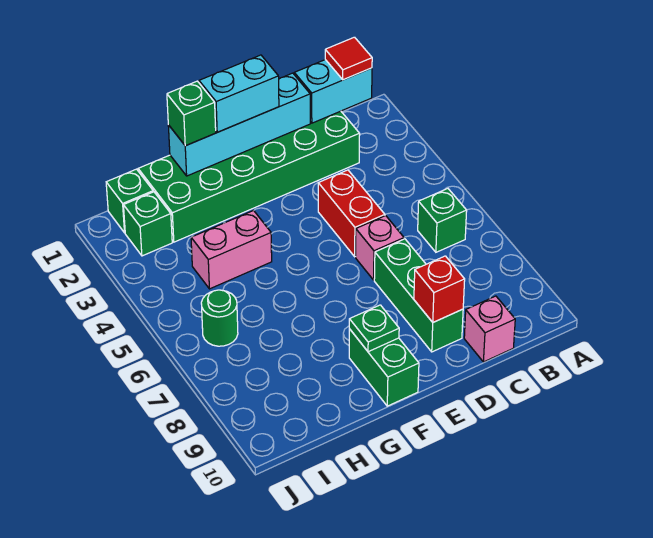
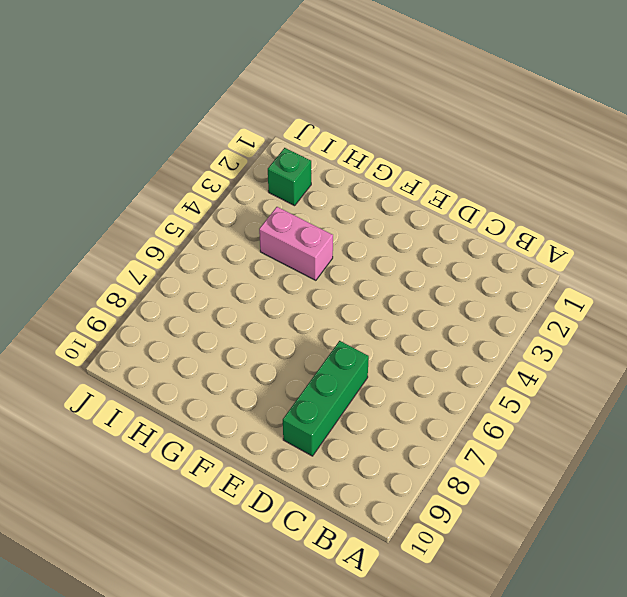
none -> green 1x1 brick [418,189,467,252]
none -> green 2x6 brick [138,111,360,242]
none -> pink 1x1 brick [464,296,515,362]

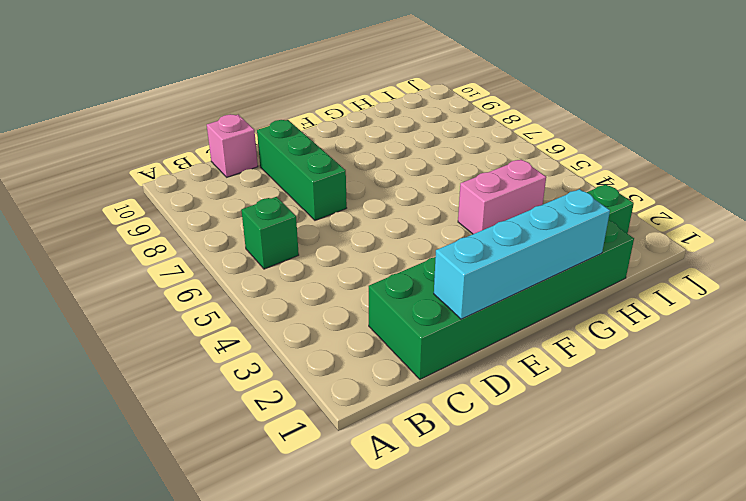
none -> red 1x2 brick [318,170,385,257]
none -> pink 1x1 brick [356,216,404,280]
none -> green 1x2 brick [349,329,419,406]

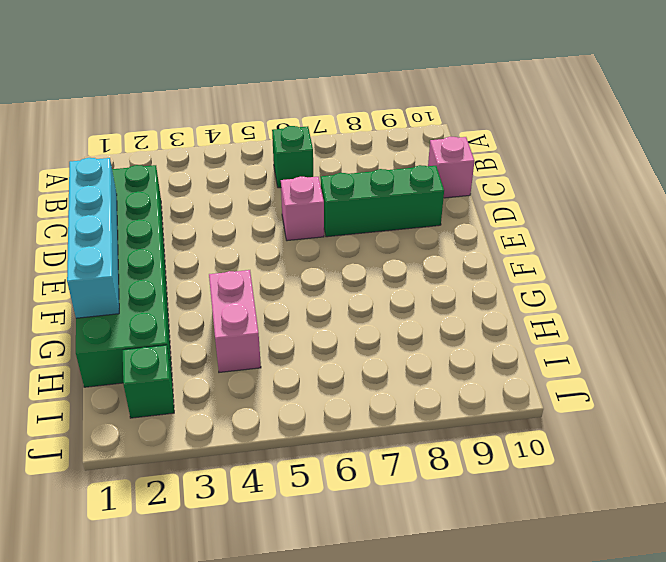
none -> red 1x2 brick [318,170,385,257]
none -> green 1x2 brick [349,329,419,406]
none -> green 1x1 brick [106,169,153,233]

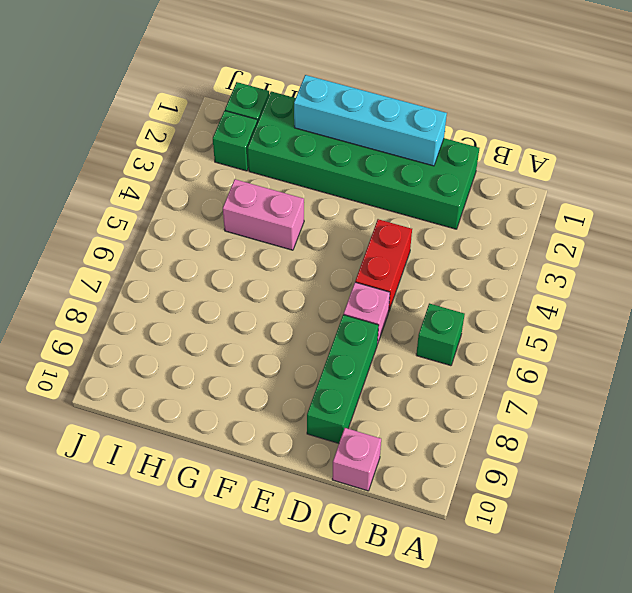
none -> green 1x2 brick [349,329,419,406]
none -> green 1x1 round brick [201,290,238,346]
none -> cyan 1x2 brick [294,60,372,123]

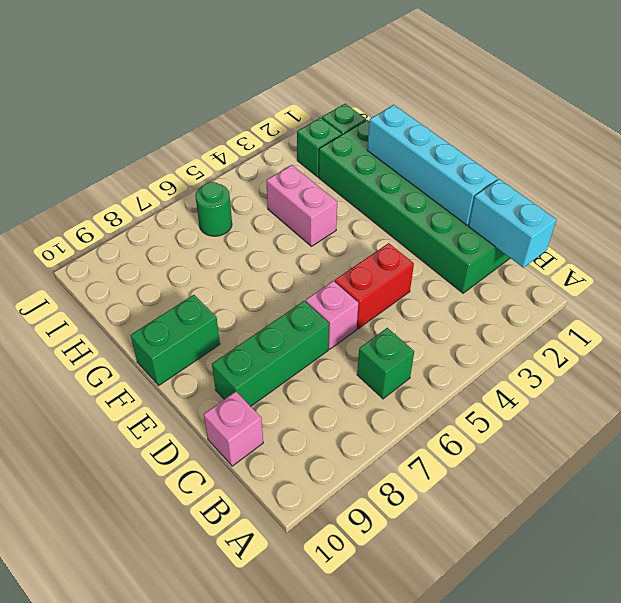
none -> red 1x1 brick [414,256,465,322]
none -> green 1x1 plate [349,305,399,352]
none -> red 1x1 tile [325,37,372,80]

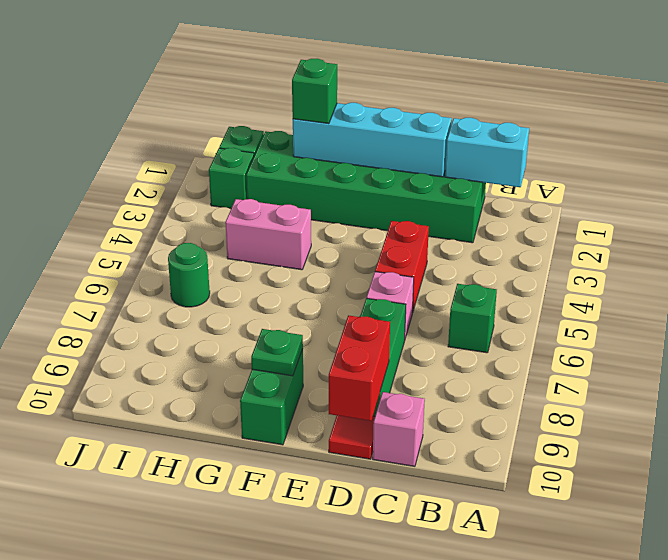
red 1x2 brick [329,315,390,421] -> red 1x1 brick [414,256,465,322]
red 1x1 tile [329,416,375,459] -> red 1x1 tile moved to [325,37,372,80]
none -> cyan 1x2 brick [199,55,279,132]

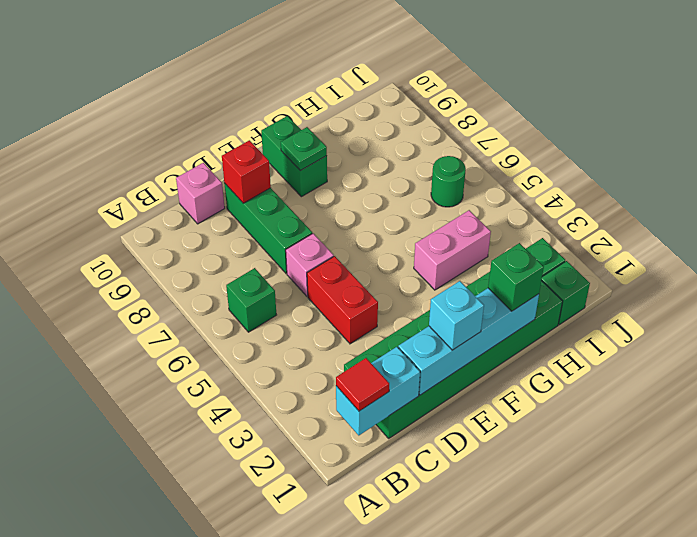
cyan 1x1 brick [429,281,484,350] -> cyan 1x2 brick [199,55,279,132]

